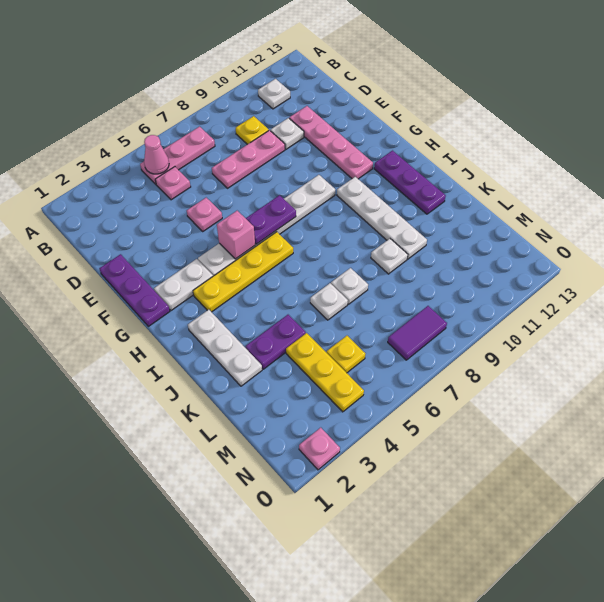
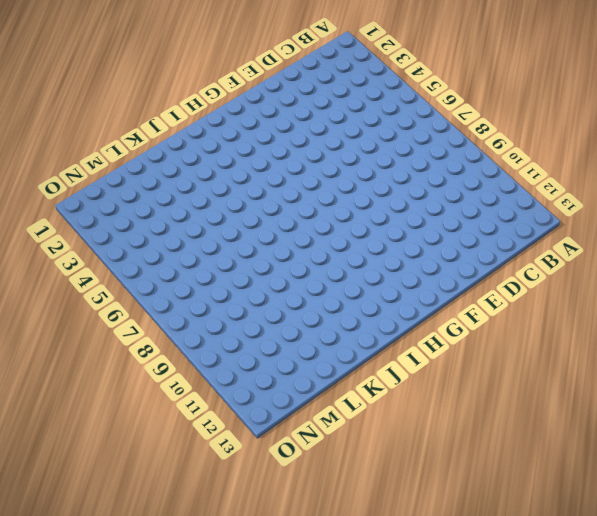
none -> pink 1x3 plate [140,127,215,184]
none -> white 1x1 plate [258,79,290,109]
none -> pink 1x1 plate [155,167,191,200]

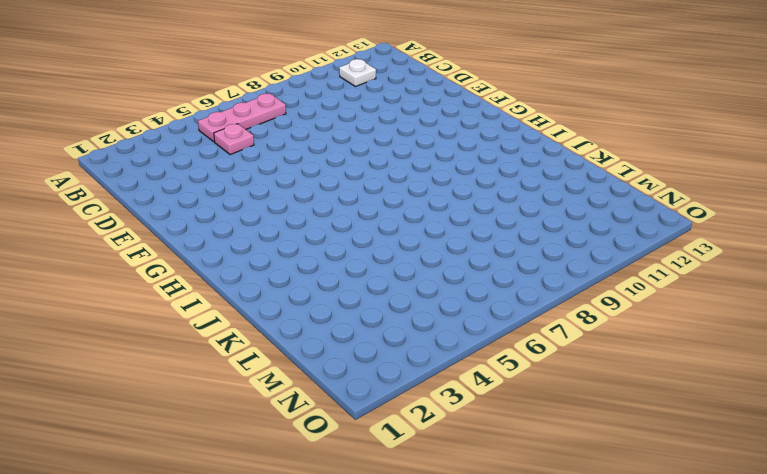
none -> yellow 1x1 plate [236,116,269,144]
none -> pink 1x3 plate [212,130,285,188]
none -> white 1x1 plate [271,118,304,149]

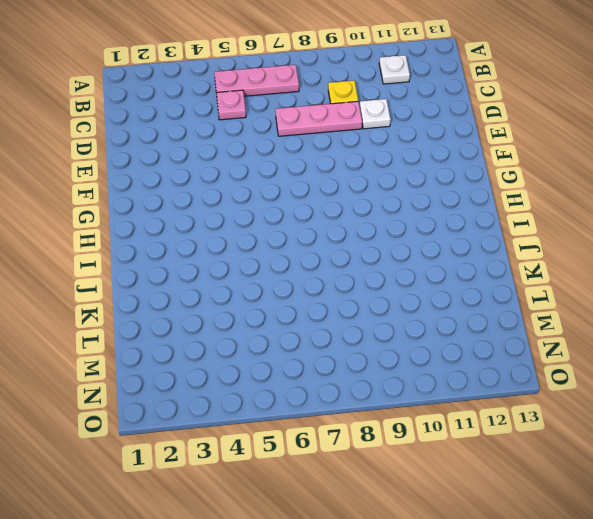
none -> pink 1x4 plate [289,106,373,179]
none -> purple 1x3 plate [99,254,170,326]
none -> pink 1x1 plate [187,198,222,231]

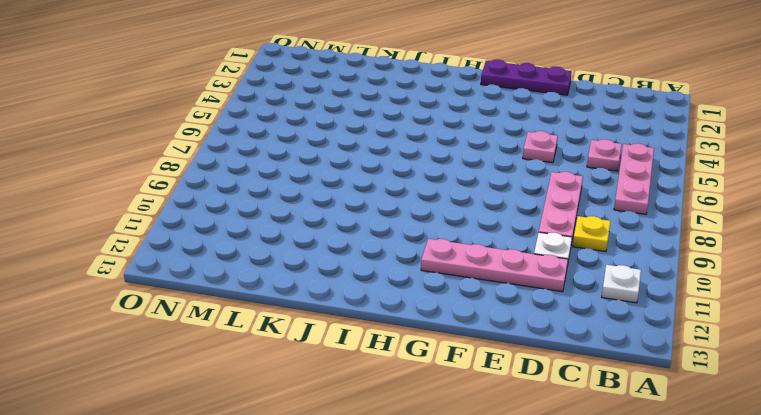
none -> white 1x2 plate [154,259,213,311]
none -> white 1x6 plate [198,175,335,276]
none -> yellow 1x4 plate [193,232,293,312]

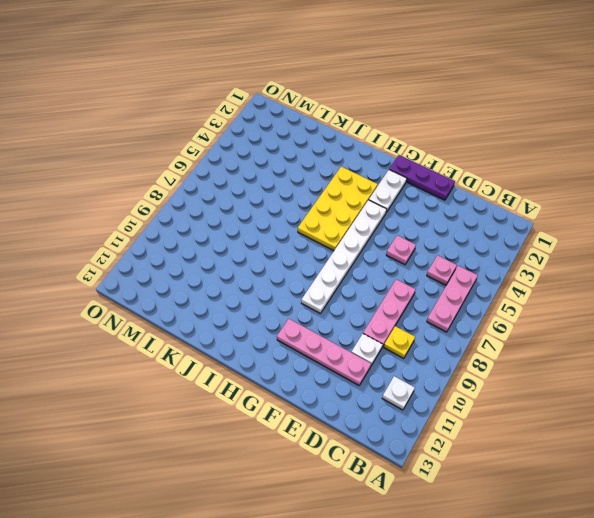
yellow 2x4 plate [298,167,378,251] -> yellow 1x4 plate [193,232,293,312]
none -> white 1x4 plate [337,177,427,259]
none -> purple 1x3 plate [374,151,446,214]
none -> white 1x3 plate [188,310,262,386]

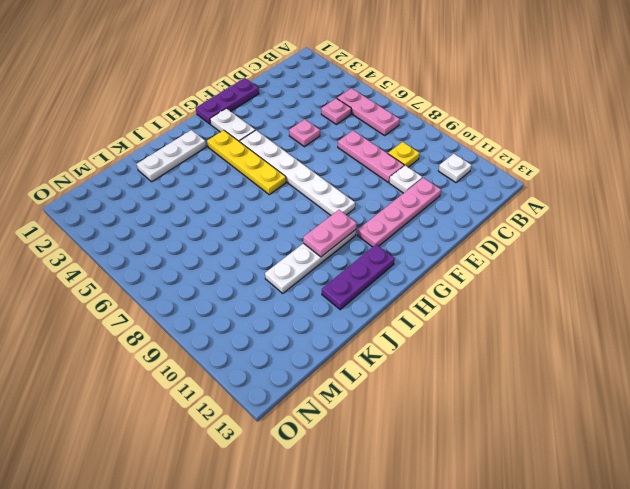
pink 1x2 plate [303,210,357,257] -> none
none -> purple 1x2 plate [246,315,306,369]
none -> white 1x1 plate [310,283,348,320]
none -> white 1x1 plate [331,268,368,304]

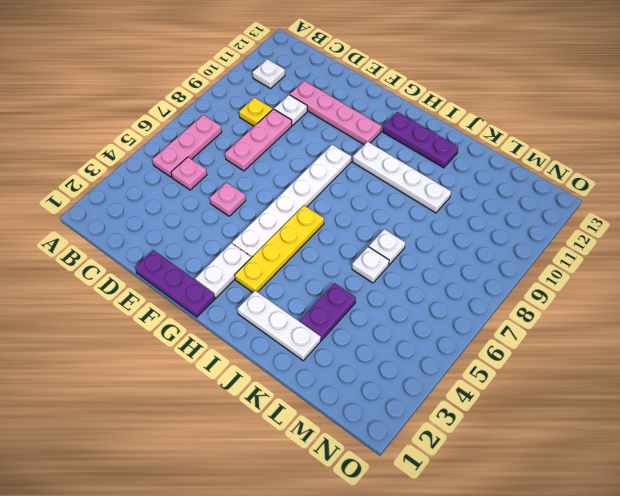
none -> white 1x1 plate [371,239,408,274]
none -> yellow 1x3 plate [286,333,364,412]
none -> yellow 1x1 plate [327,336,365,373]

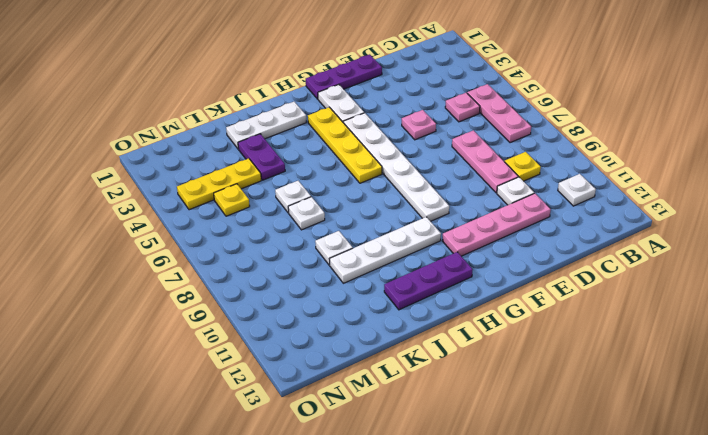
none -> purple 1x2 tile [388,306,447,360]
none -> pink 1x1 plate [299,428,340,470]
none -> pink 1x1 cone [144,135,169,174]

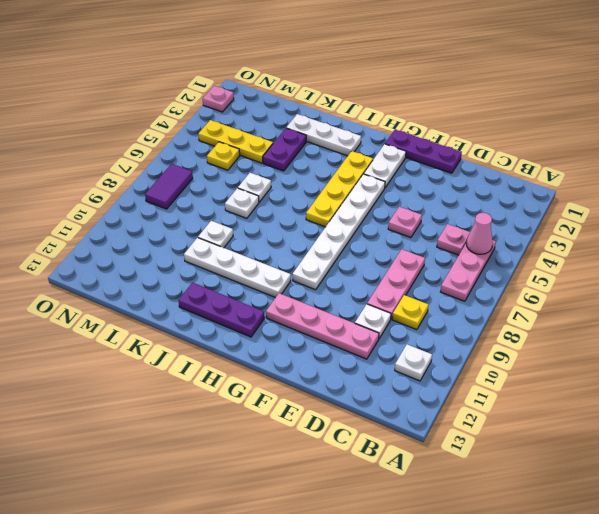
none -> pink 1x1 brick [217,211,255,259]
none -> purple 1x2 plate [246,195,296,244]

